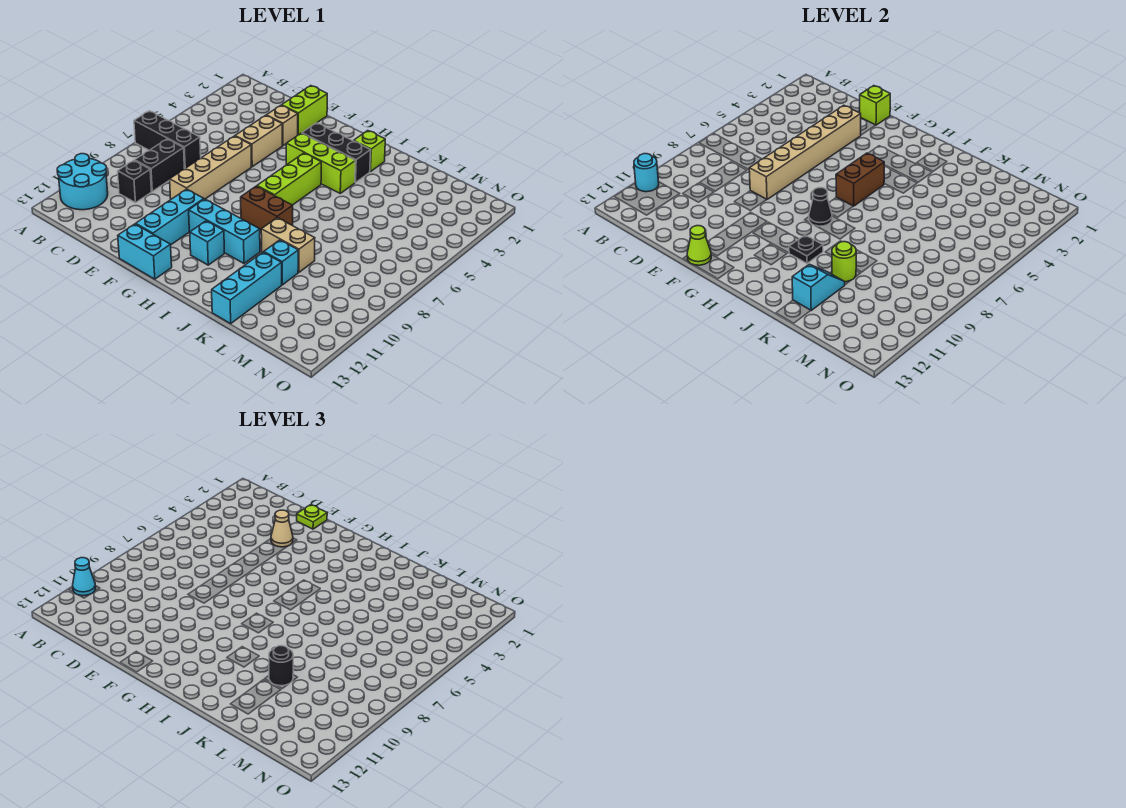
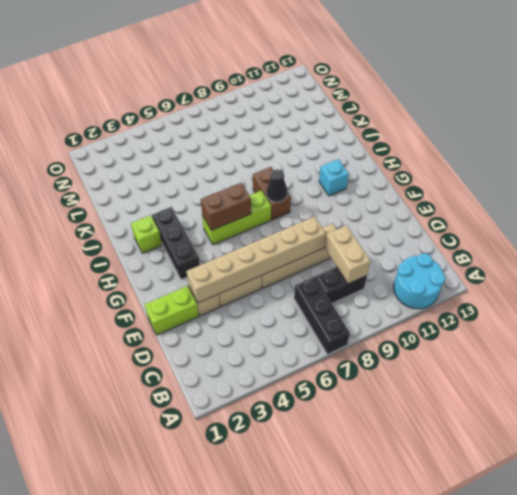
tan 1x2 brick [325,225,370,284] -> tan 1x2 brick moved to [261,218,315,272]
none -> black 1x1 brick [118,160,152,203]
none -> cyan 1x3 brick [136,189,204,244]
none -> cyan 1x2 brick [118,224,172,279]
none -> lime 1x3 brick [286,133,355,193]

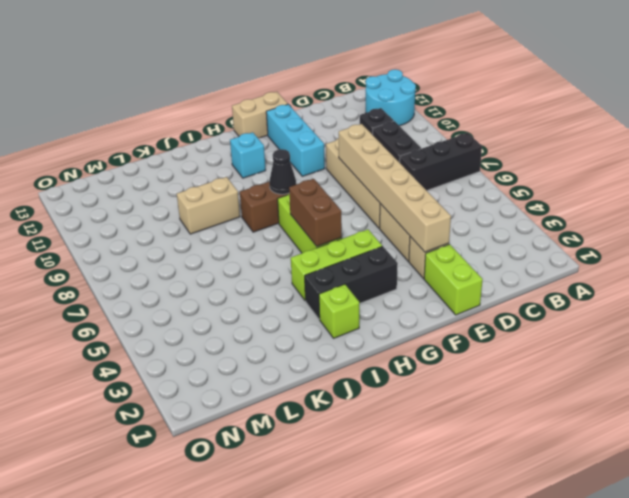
tan 1x2 brick [232,92,287,138] -> cyan 1x2 brick [118,224,172,279]
none -> cyan 1x3 brick [189,199,260,263]
none -> cyan 1x1 brick [264,240,298,285]
none -> cyan 1x3 brick [212,252,282,324]
none -> cyan 1x1 round brick [634,154,659,192]

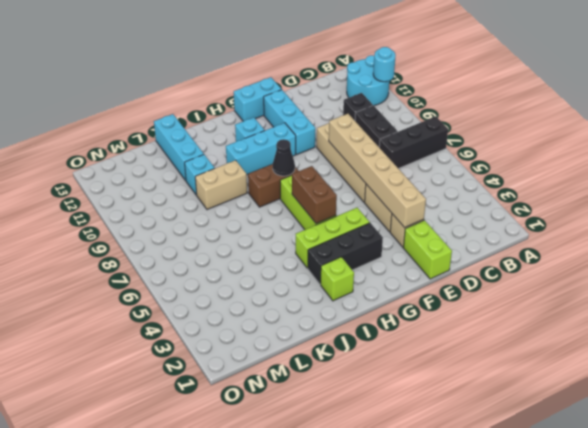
none -> lime 1x1 brick [859,86,890,125]
none -> lime 1x1 cone [687,226,711,265]
none -> black 1x1 plate [789,235,823,263]
none -> lime 1x1 round brick [832,242,856,282]

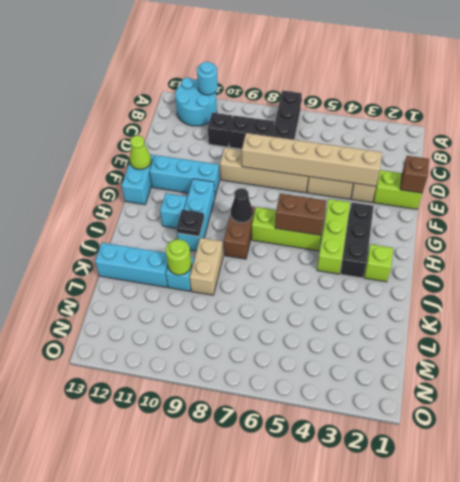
brown 1x1 brick [400,156,429,193] -> lime 1x1 brick [859,86,890,125]
none -> cyan 1x2 slope [792,264,845,310]
none -> cyan 1x1 cone [73,558,96,596]
none -> lime 1x1 plate [297,505,327,529]
none -> tan 1x1 cone [271,510,293,547]

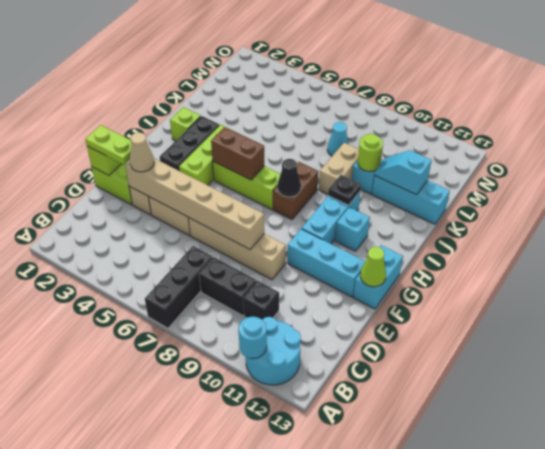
lime 1x2 plate [85,125,132,165] -> lime 1x1 plate [297,505,327,529]
cyan 1x1 cone [327,122,349,156] -> cyan 1x1 cone moved to [73,558,96,596]
none -> black 1x1 round brick [269,646,293,686]

